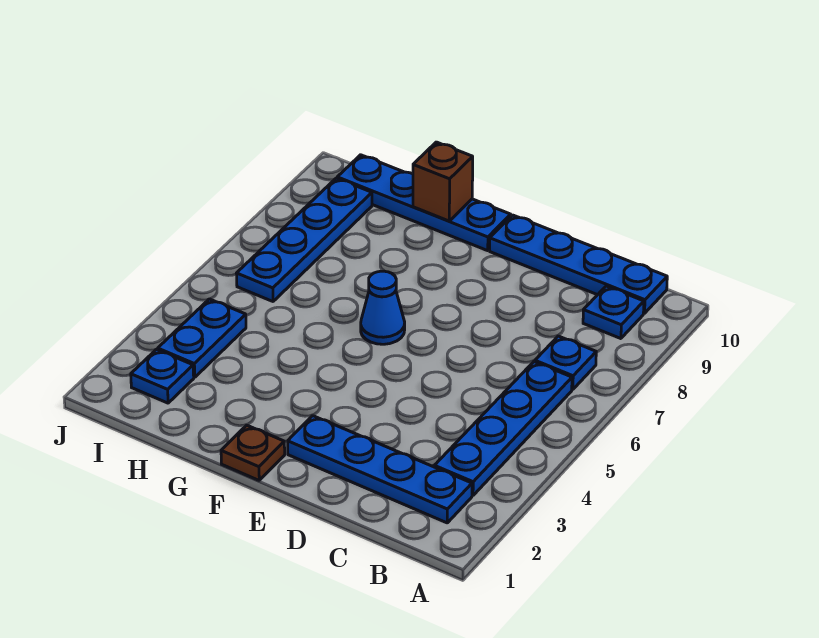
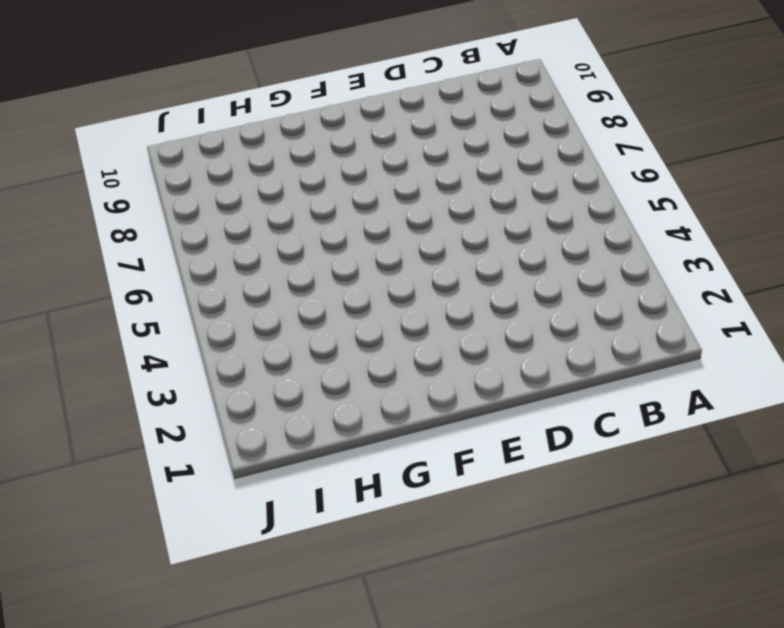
none -> blue 1x4 plate [288,416,472,523]
none -> blue 1x4 plate [434,362,572,496]
none -> blue 1x1 plate [535,336,596,390]

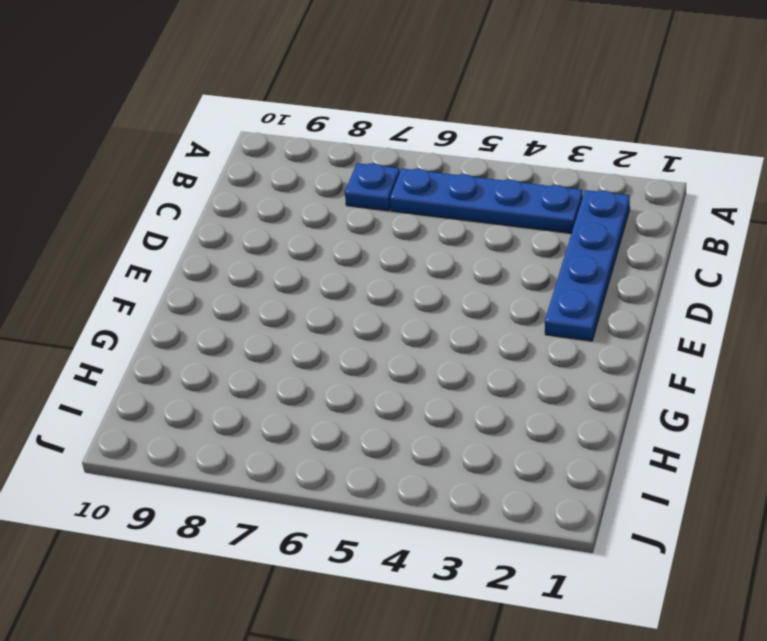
none -> blue 1x1 plate [583,286,644,339]
none -> blue 1x4 plate [490,215,667,313]
none -> brown 1x1 plate [221,425,285,480]

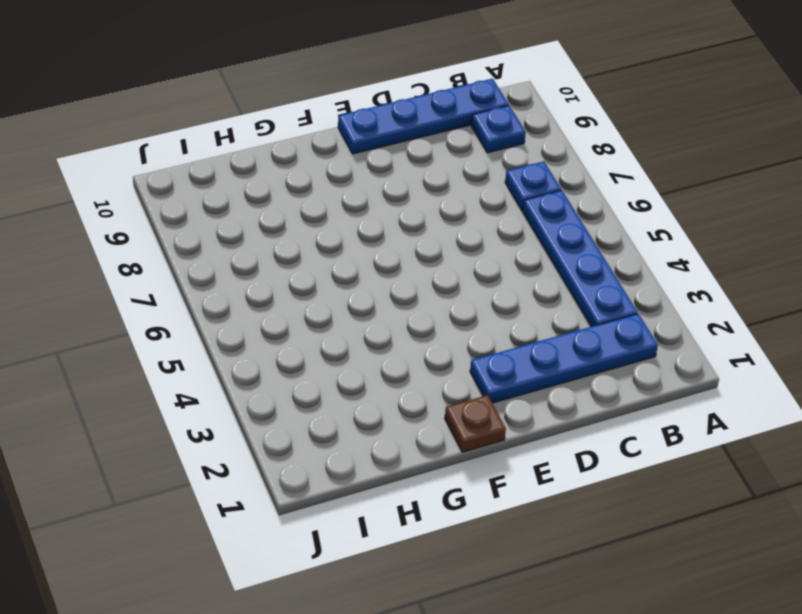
none -> blue 1x1 cone [361,271,405,344]
none -> blue 1x4 plate [337,155,511,251]
none -> blue 1x1 plate [131,349,194,403]

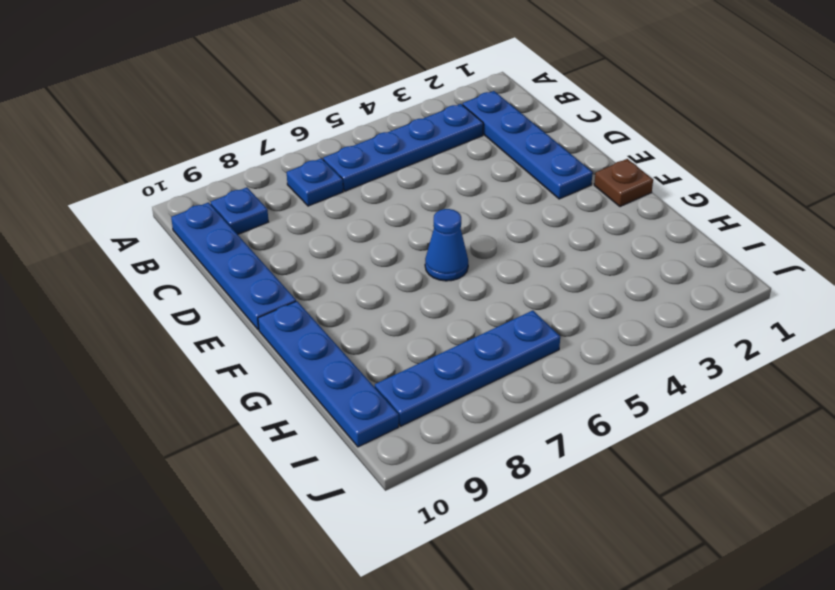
none -> blue 1x1 plate [131,349,194,403]
none -> blue 1x2 plate [158,299,246,377]
none -> brown 1x1 brick [413,142,473,221]

